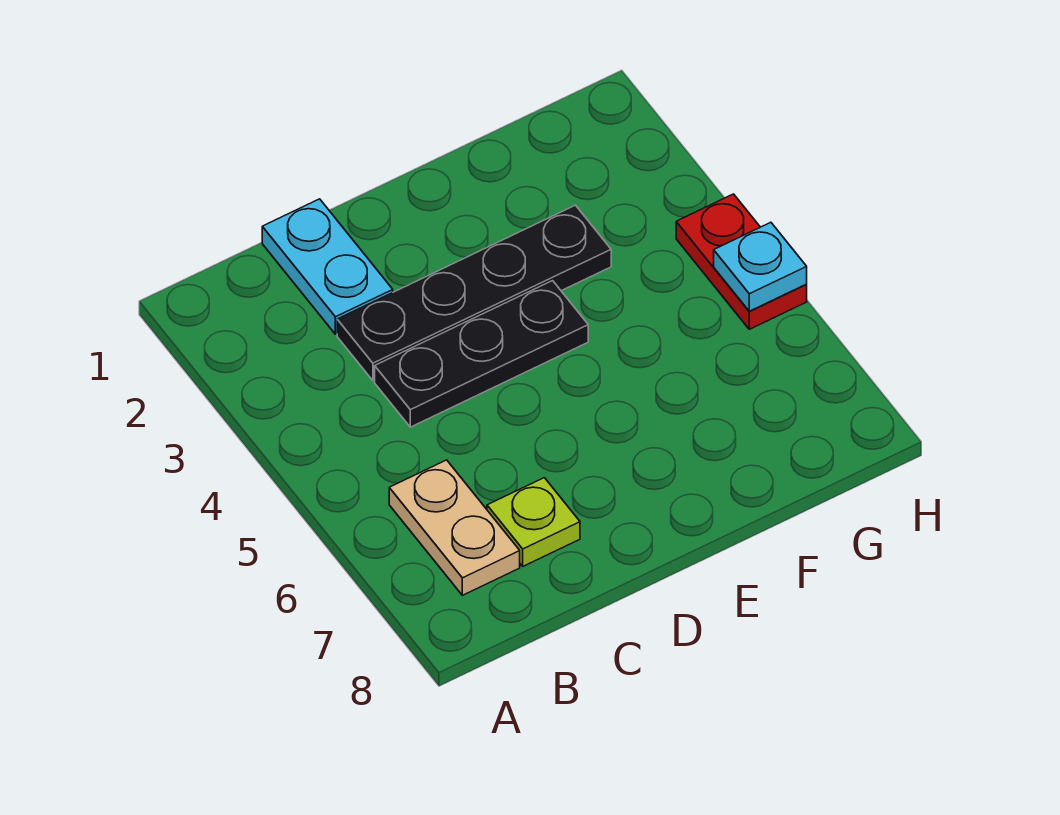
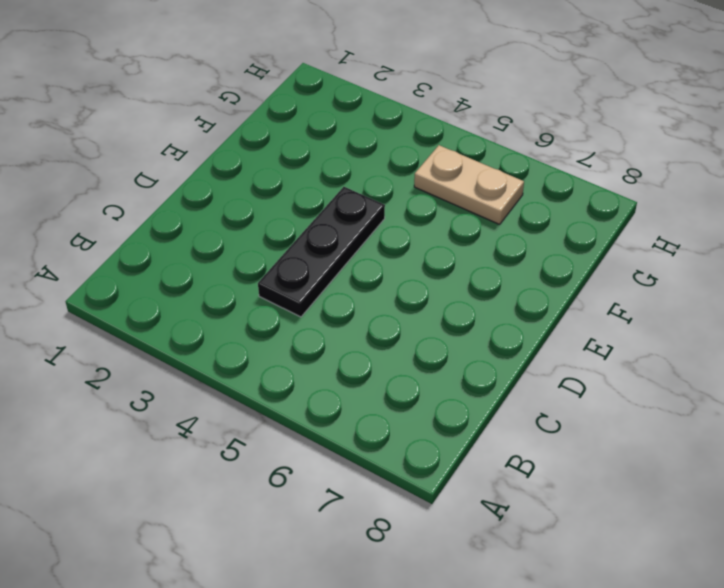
tan 1x2 plate [414,145,524,224] -> tan 1x2 plate moved to [389,460,520,595]
none -> cyan 1x2 plate [262,199,393,334]
none -> black 1x4 plate [337,205,611,381]

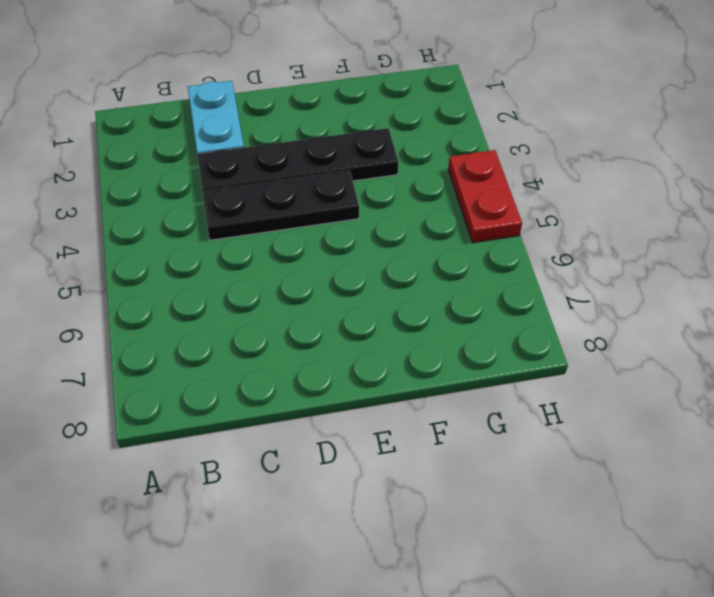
none -> tan 1x2 plate [389,460,520,595]
none -> lime 1x1 plate [487,478,580,566]

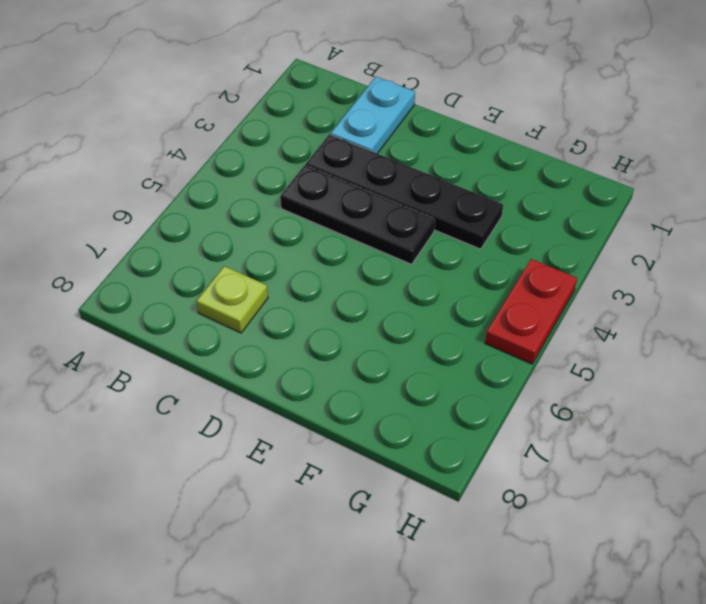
none -> tan 1x2 plate [389,460,520,595]
none -> cyan 1x1 plate [714,222,807,311]

